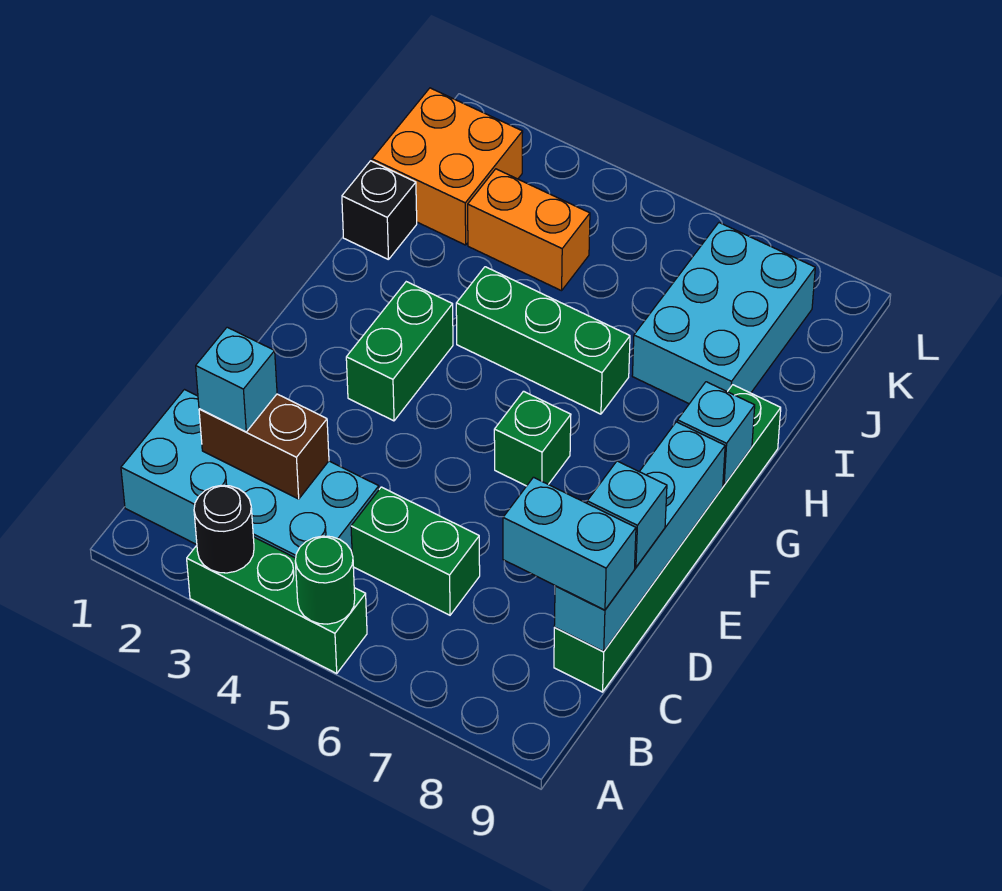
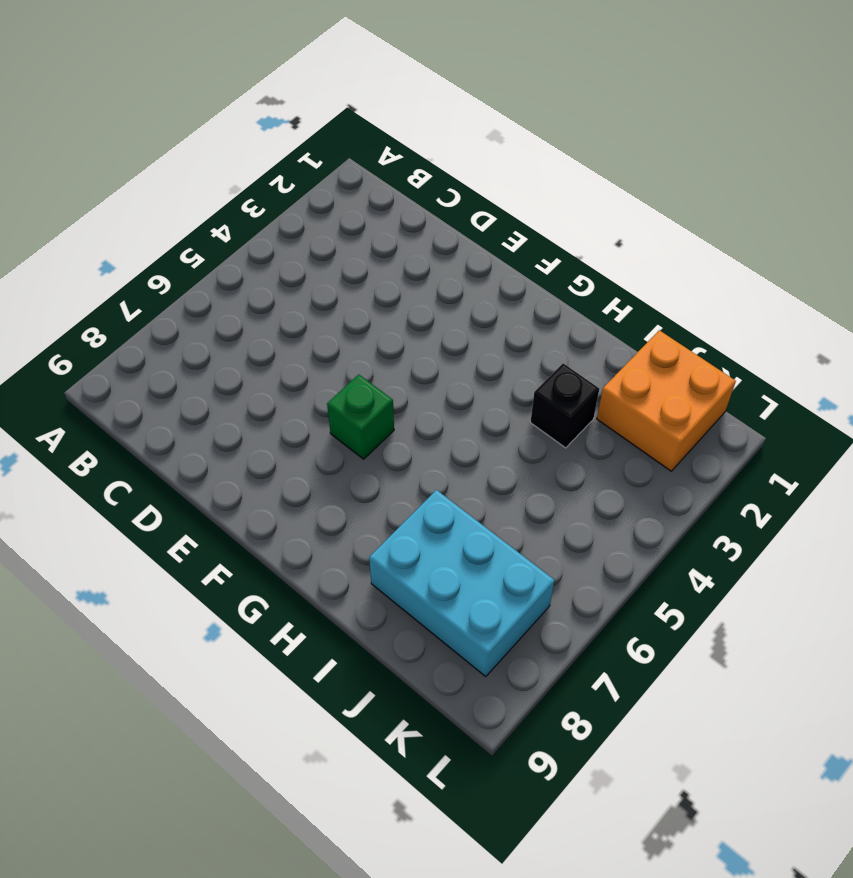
black 1x1 brick [531,363,599,448] -> black 1x1 brick moved to [342,161,417,260]
none -> green 1x3 brick [187,537,367,673]
none -> cyan 2x4 brick [121,390,379,558]
none -> green 1x2 brick [351,487,480,615]

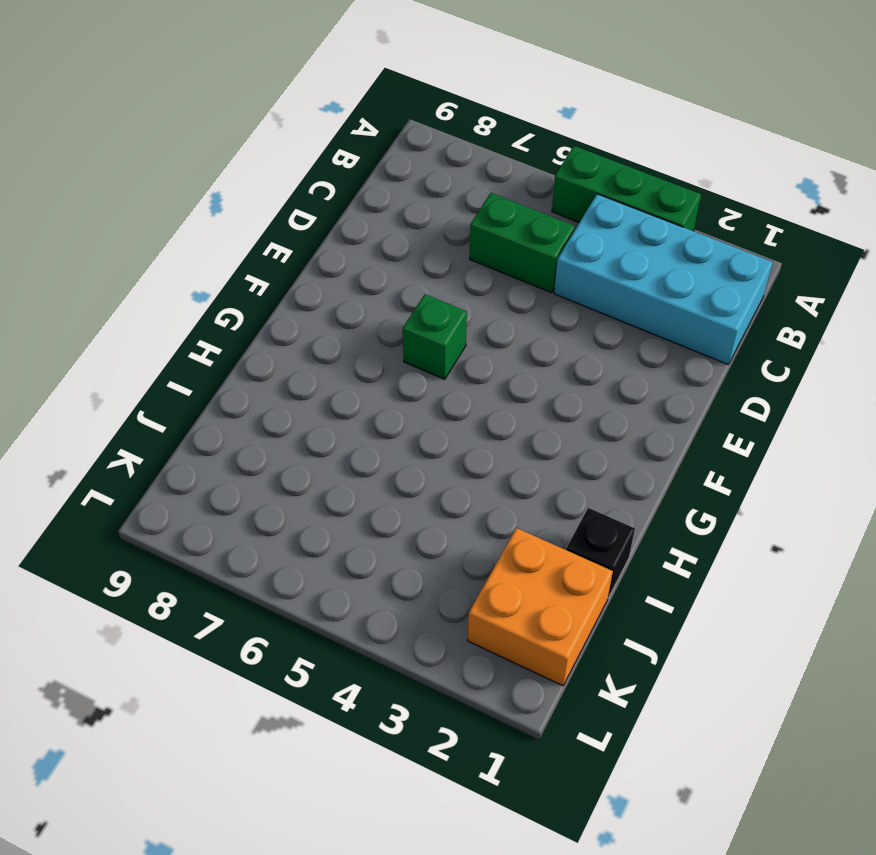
none -> green 1x6 brick [554,385,781,692]
none -> green 1x2 brick [346,282,453,421]
none -> green 1x3 brick [456,267,630,414]

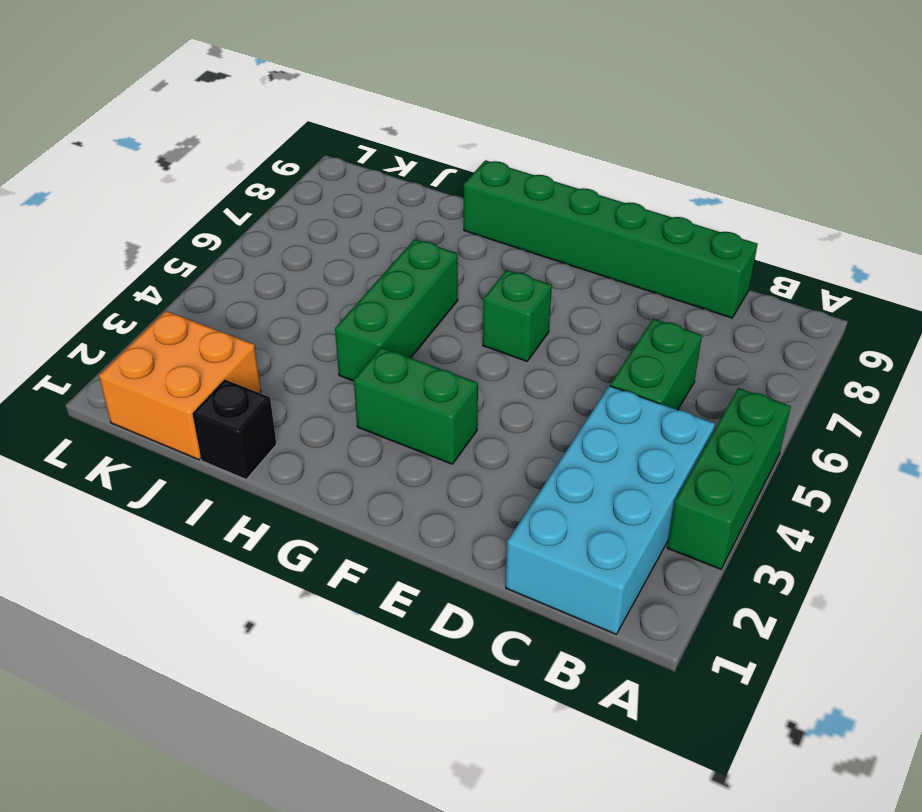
none -> cyan 2x3 brick [632,223,815,404]
none -> orange 1x2 brick [468,169,590,291]
none -> black 1x1 round brick [194,485,254,573]

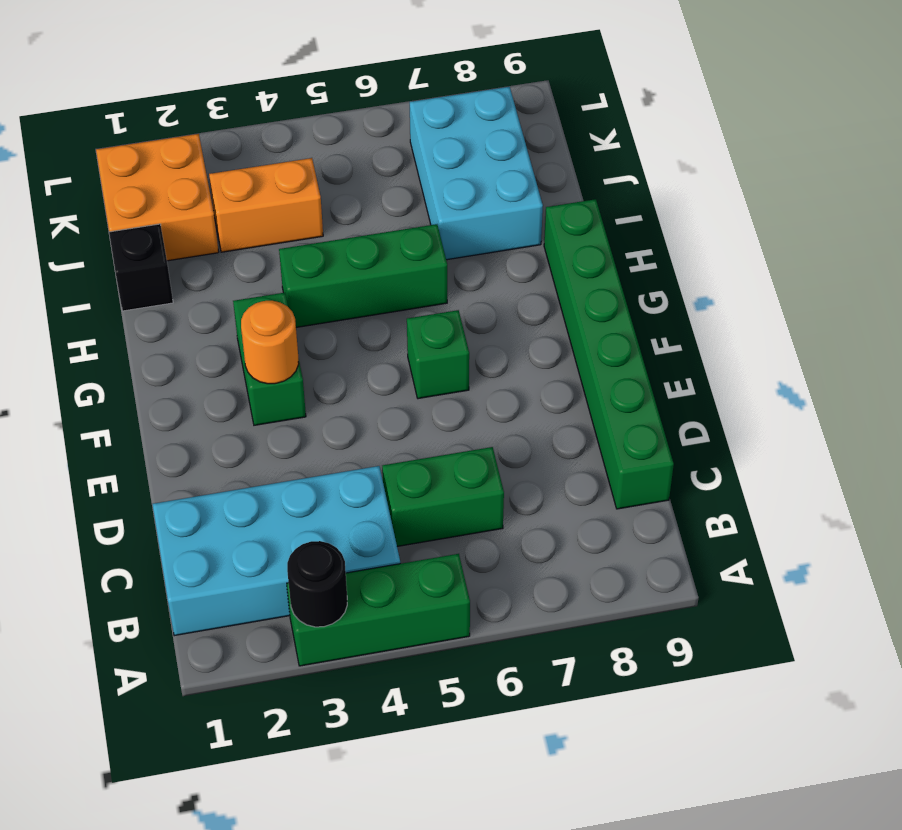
orange 1x1 round brick [241,301,299,384] -> none
none -> green 1x1 round brick [295,536,355,624]
none -> brown 1x2 brick [199,394,329,499]
none -> cyan 1x4 brick [554,422,725,651]

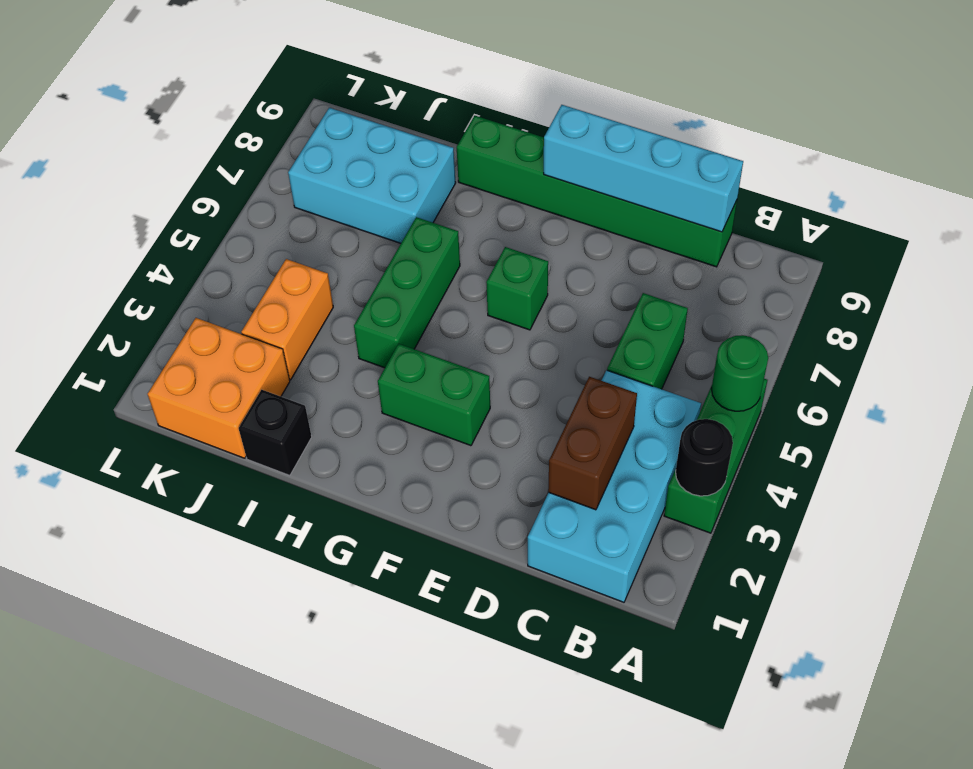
none -> cyan 1x1 brick [677,382,755,485]
none -> cyan 1x1 brick [196,327,277,432]
none -> cyan 1x2 brick [503,477,636,610]

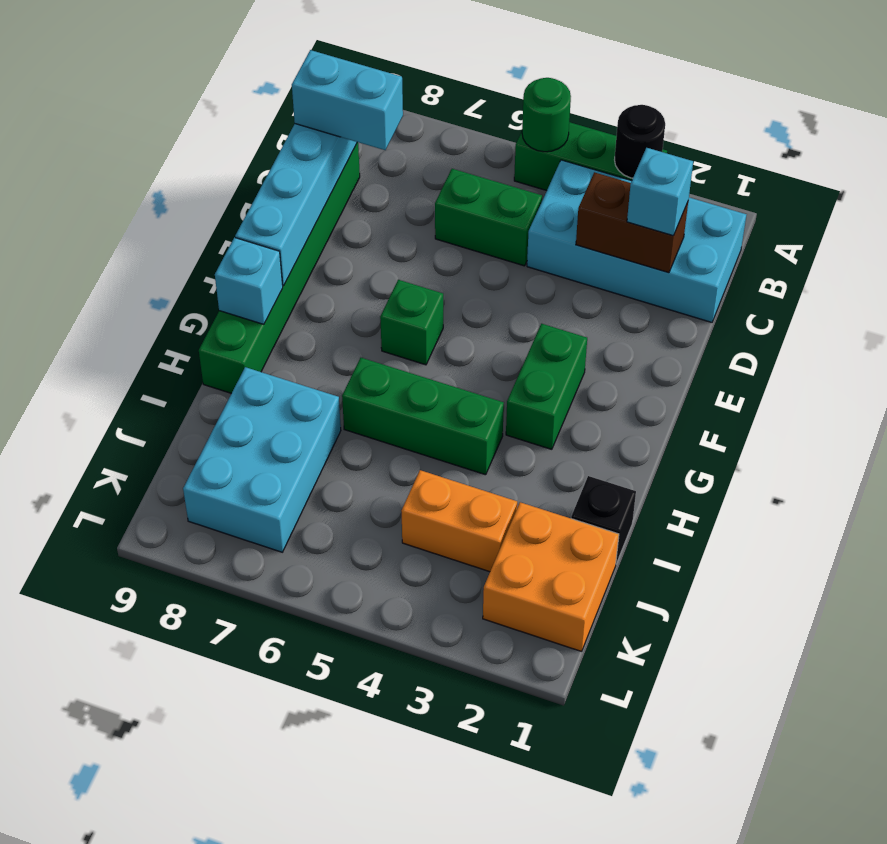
none -> cyan 1x1 brick [587,461,667,567]

